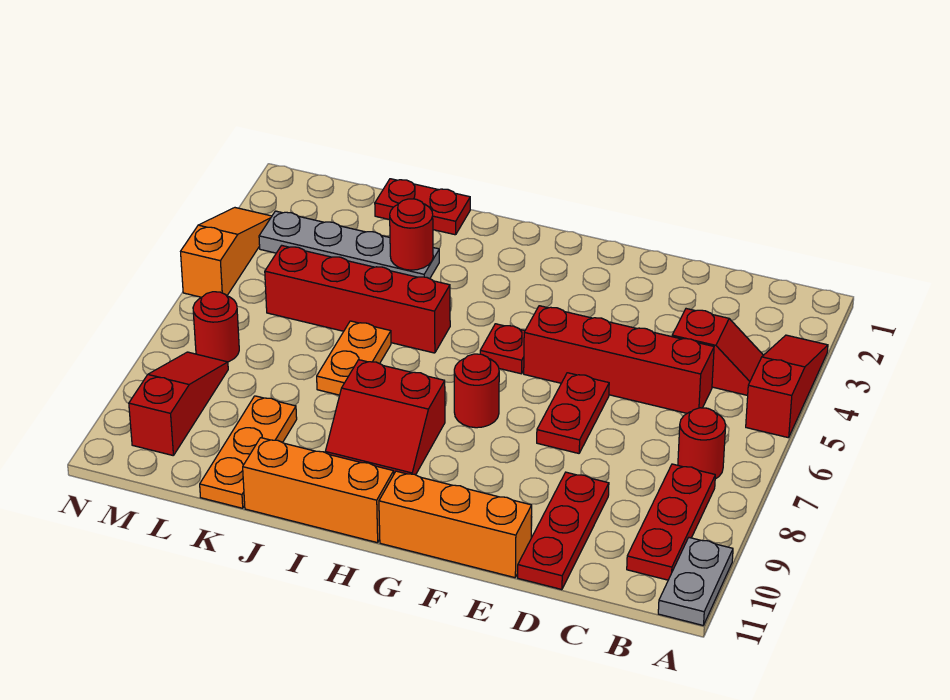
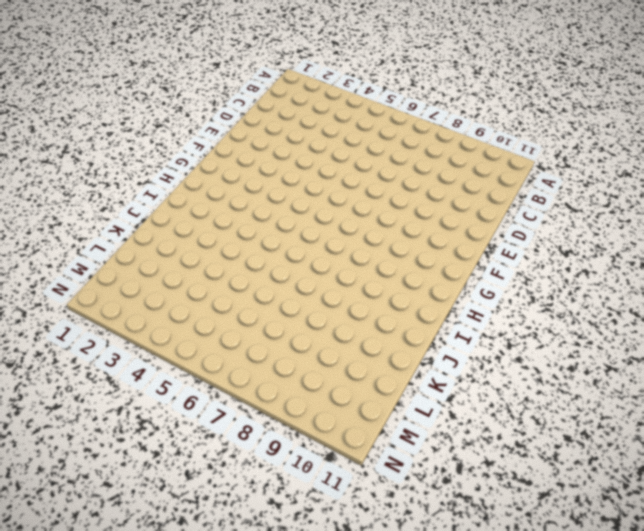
none -> red 1x3 slope [746,335,828,438]
none -> grey 1x2 plate [658,538,733,625]
none -> red 1x2 slope [672,309,763,395]

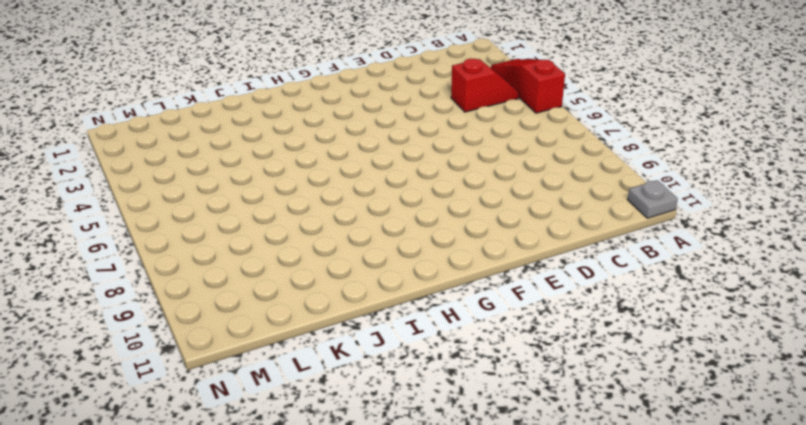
grey 1x1 plate [628,180,678,218] -> grey 1x2 plate [658,538,733,625]
none -> red 1x1 round brick [678,408,726,479]
none -> red 1x3 plate [627,464,715,580]
none -> red 1x4 brick [524,306,714,413]

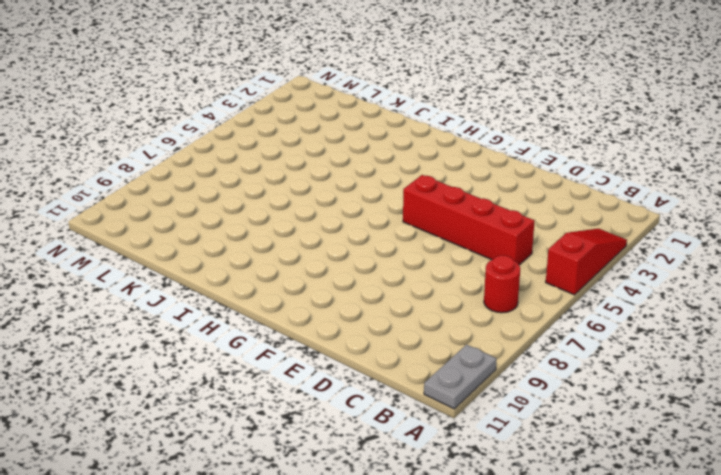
none -> red 1x2 slope [672,309,763,395]
none -> red 1x3 plate [627,464,715,580]
none -> red 1x3 plate [518,472,609,590]

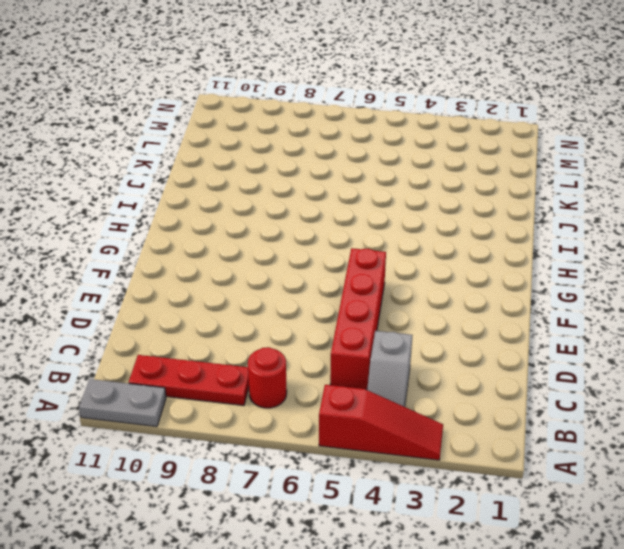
grey 1x2 slope [367,331,412,407] -> red 1x2 slope [672,309,763,395]
none -> red 1x3 plate [518,472,609,590]
none -> red 1x2 plate [537,373,609,453]
none -> orange 1x3 brick [379,471,532,578]

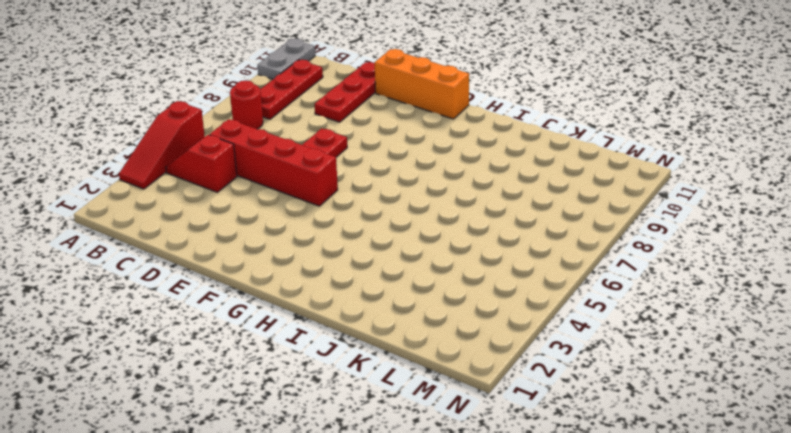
none -> red 1x1 plate [480,324,525,374]
none -> red 1x1 round brick [454,354,499,428]
none -> red 2x2 slope [325,360,445,475]

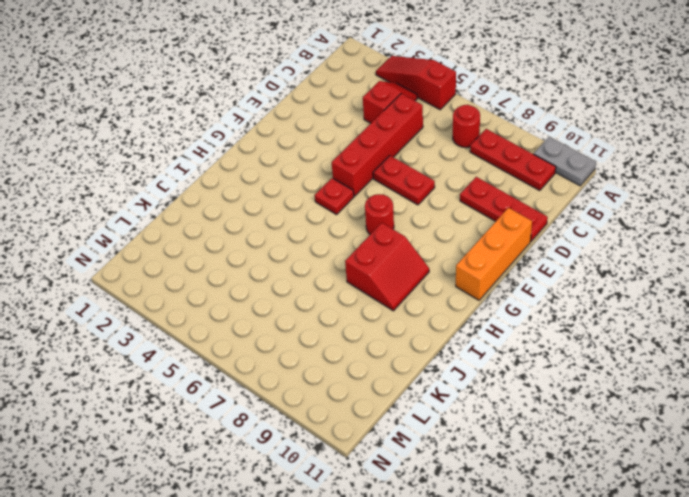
none -> orange 1x3 brick [243,438,394,543]
none -> red 1x4 brick [265,245,450,353]
none -> red 1x2 plate [375,179,470,235]

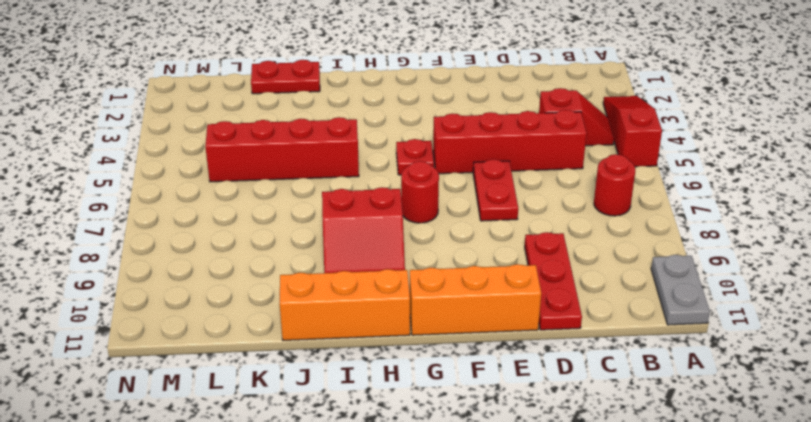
none -> red 1x3 plate [627,464,715,580]
none -> grey 1x4 plate [259,211,439,279]
none -> orange 1x2 plate [317,321,391,395]

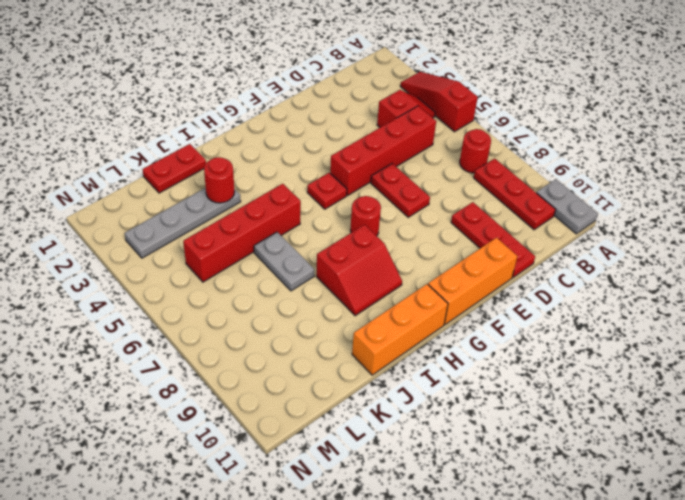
grey 1x2 plate [254,232,314,291] -> orange 1x2 plate [317,321,391,395]
none -> orange 1x3 plate [200,396,297,508]
none -> red 1x1 round brick [193,292,239,362]
none -> red 1x3 slope [129,352,228,455]

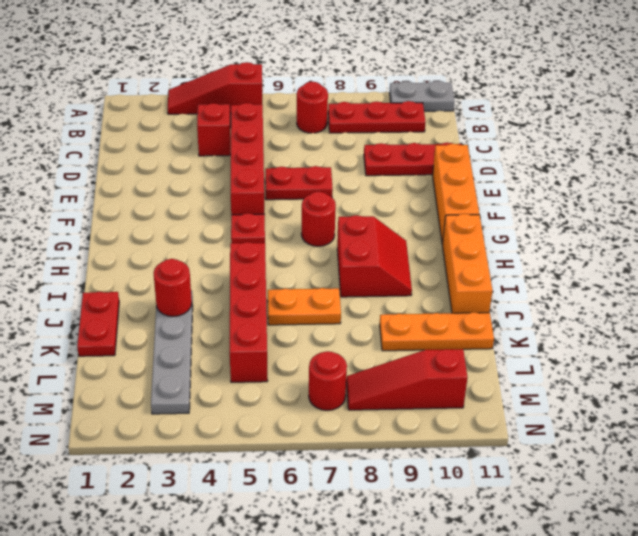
none -> orange 1x3 slope [181,208,272,298]

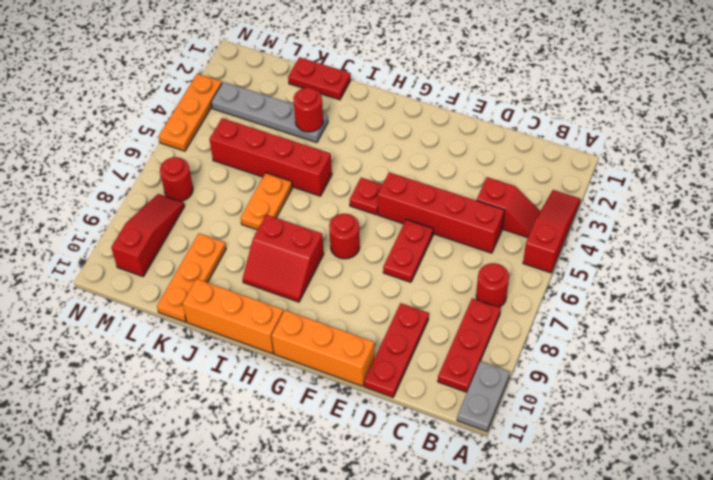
orange 1x3 plate [159,74,222,151] -> orange 1x3 slope [181,208,272,298]

